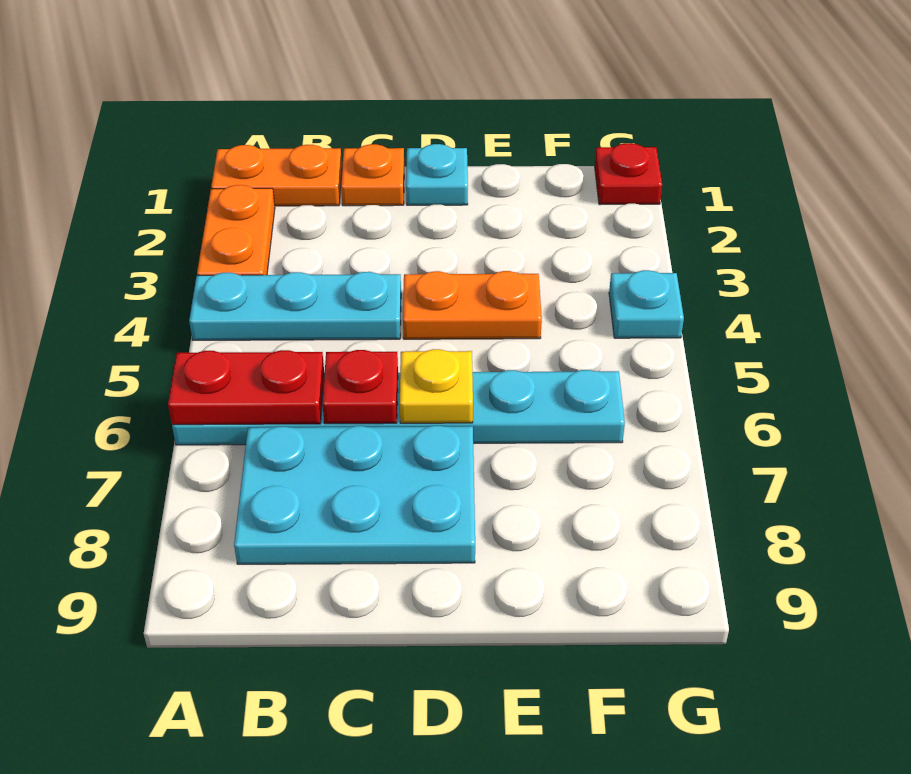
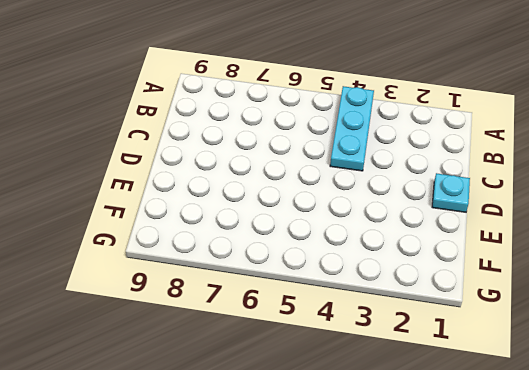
none -> orange 1x2 plate [211,145,342,206]
none -> orange 1x2 plate [197,185,275,275]
none -> cyan 1x6 plate [172,370,625,445]

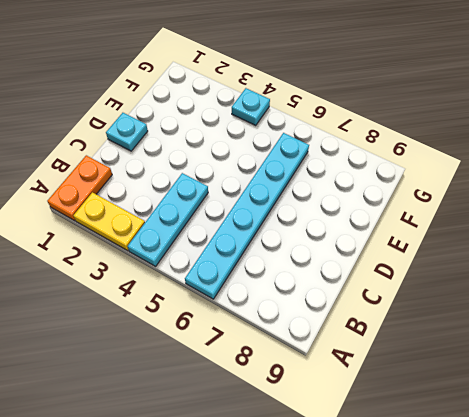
yellow 1x2 plate [73,192,145,251] -> orange 1x2 plate [197,185,275,275]
none -> cyan 2x3 plate [234,426,475,564]
none -> orange 1x1 plate [341,144,404,206]
none -> orange 1x2 plate [403,271,542,339]

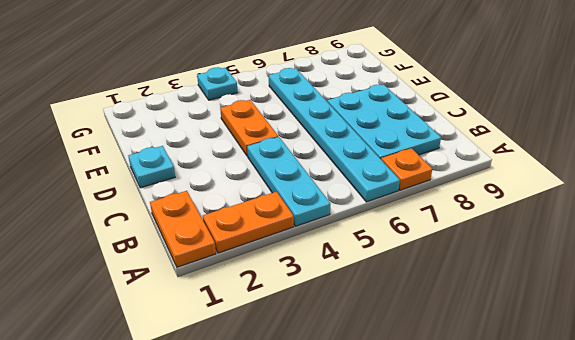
orange 1x1 plate [381,148,432,190] -> orange 1x1 plate moved to [341,144,404,206]
none -> red 1x1 plate [595,143,662,205]
none -> red 1x2 plate [168,350,324,425]
none -> red 1x1 plate [322,350,398,424]

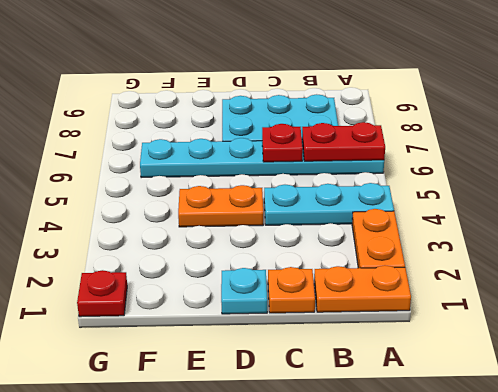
none -> cyan 1x1 plate [609,270,684,338]
none -> yellow 1x1 plate [400,349,473,423]

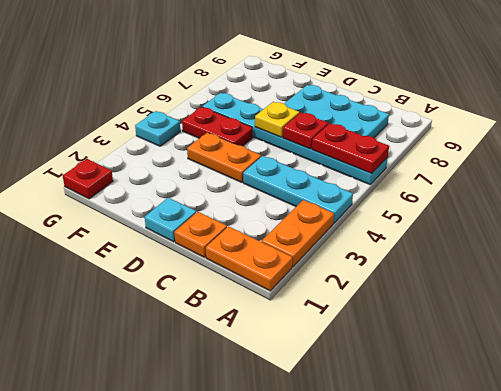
red 1x2 plate [182,107,253,146] -> none

